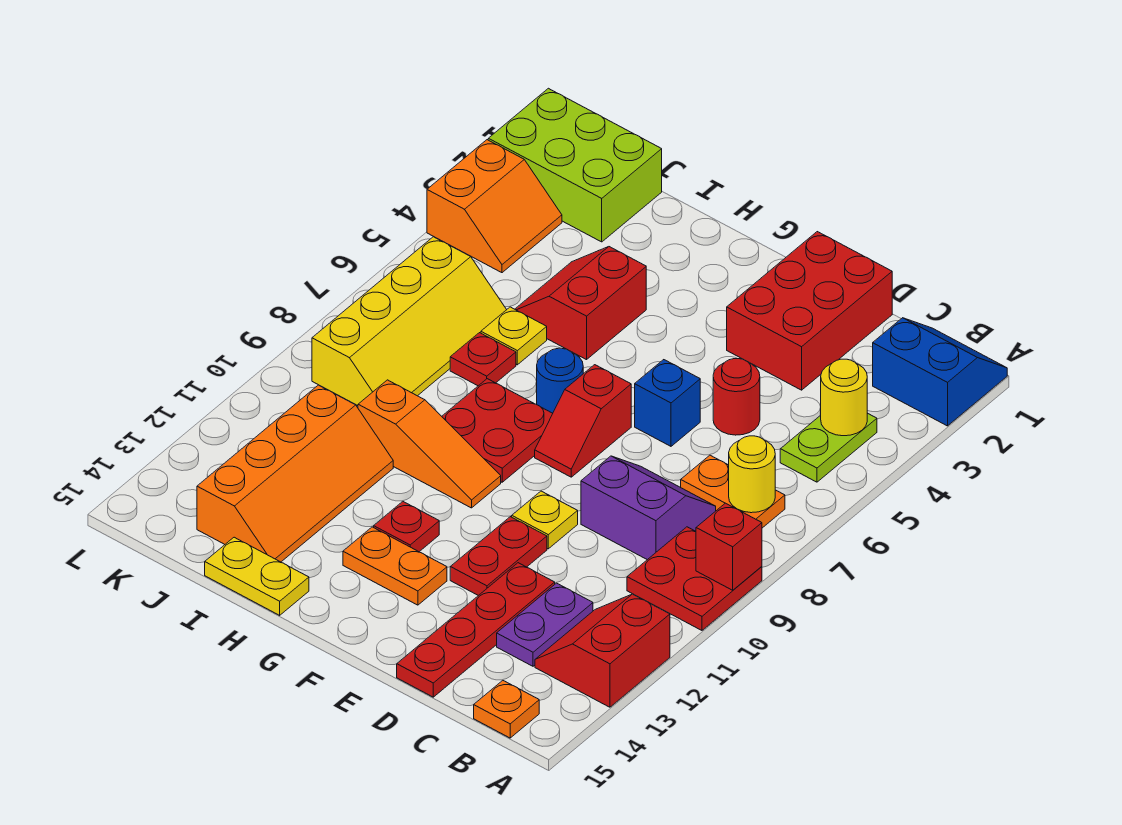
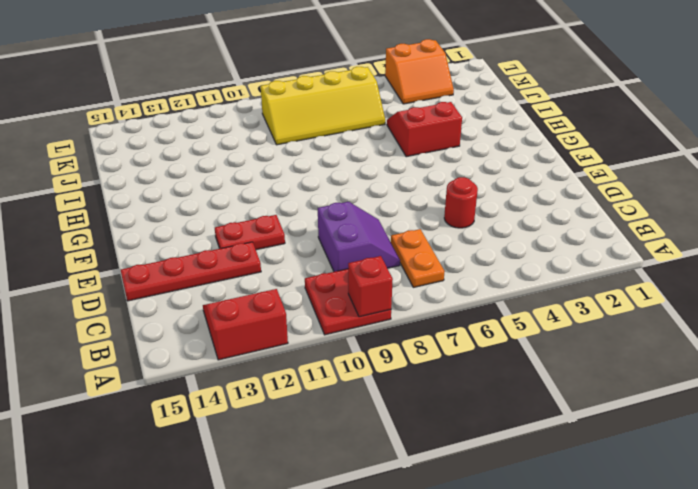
none -> blue 2x2 slope [873,318,1007,426]
none -> lime 1x2 plate [780,413,877,482]
none -> orange 1x1 plate [474,681,539,738]
none -> purple 1x2 plate [497,583,593,666]

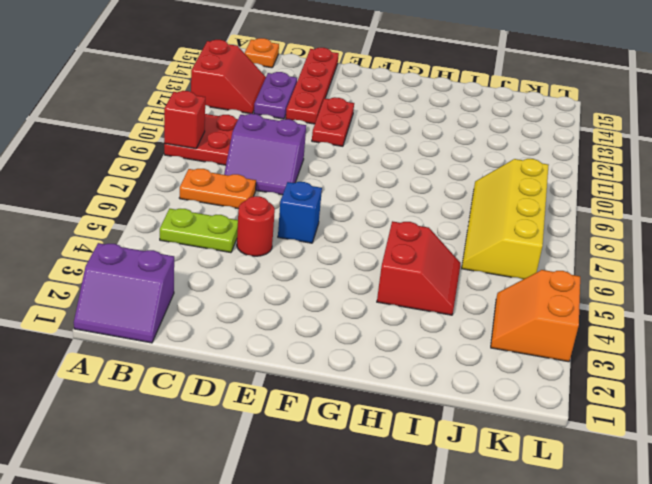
purple 2x2 slope [74,243,174,343] -> blue 2x2 slope [873,318,1007,426]
lime 1x2 plate [160,209,238,253] -> lime 1x2 plate turned to [780,413,877,482]
none -> red 2x3 brick [727,232,892,390]
none -> yellow 1x1 plate [512,491,578,549]
none -> red 1x2 slope [535,365,631,477]
none -> orange 1x2 plate [343,527,447,605]

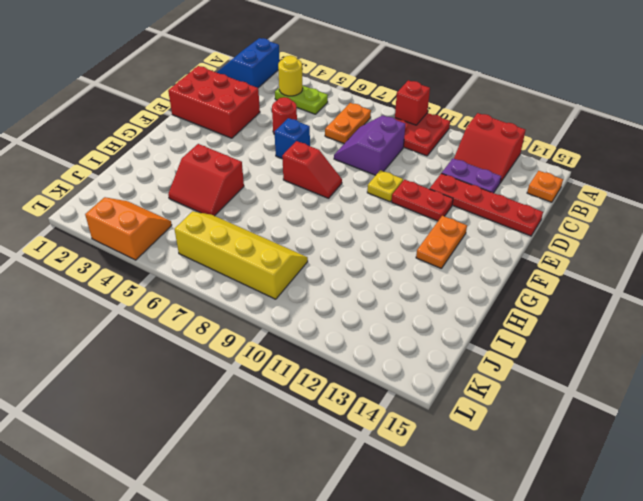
none -> blue 1x1 round brick [537,348,583,413]
none -> red 2x2 plate [442,379,553,482]
none -> orange 1x3 slope [358,380,501,508]
none -> red 1x1 plate [374,502,439,552]

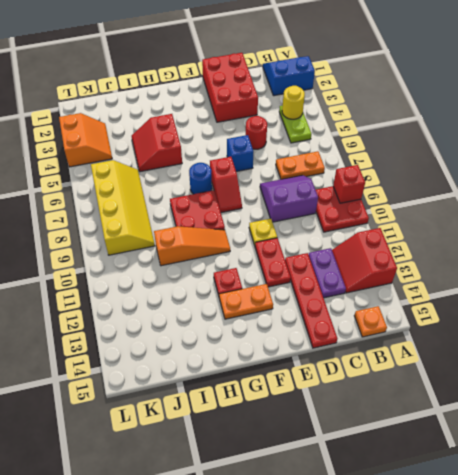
none -> yellow 1x2 plate [205,537,309,615]
none -> yellow 1x1 plate [481,307,547,365]
none -> red 1x1 plate [450,333,516,386]
none -> orange 2x4 slope [197,385,393,562]

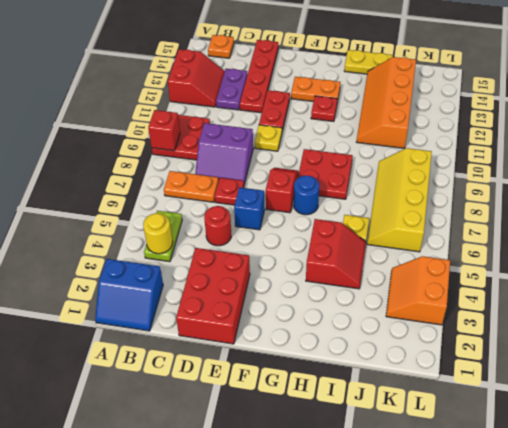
red 1x1 plate [214,178,244,205] -> red 1x1 plate moved to [450,333,516,386]
none -> orange 1x3 slope [358,380,501,508]
none -> lime 2x3 brick [488,88,662,242]
none -> yellow 1x1 round brick [729,436,775,513]

